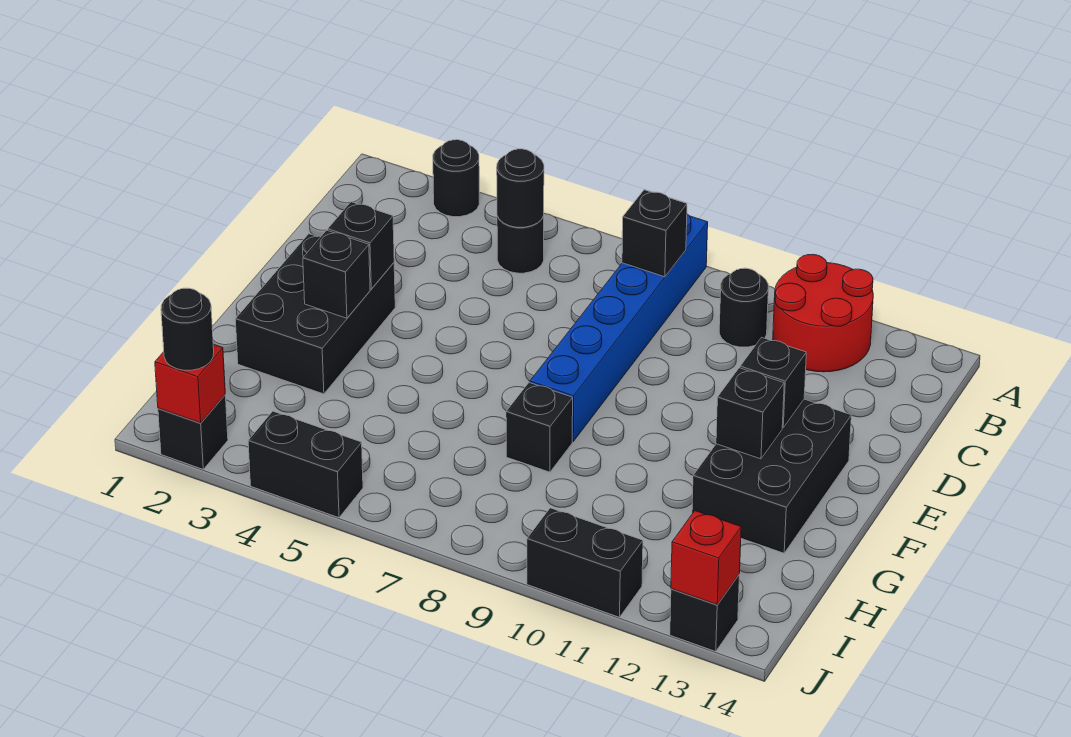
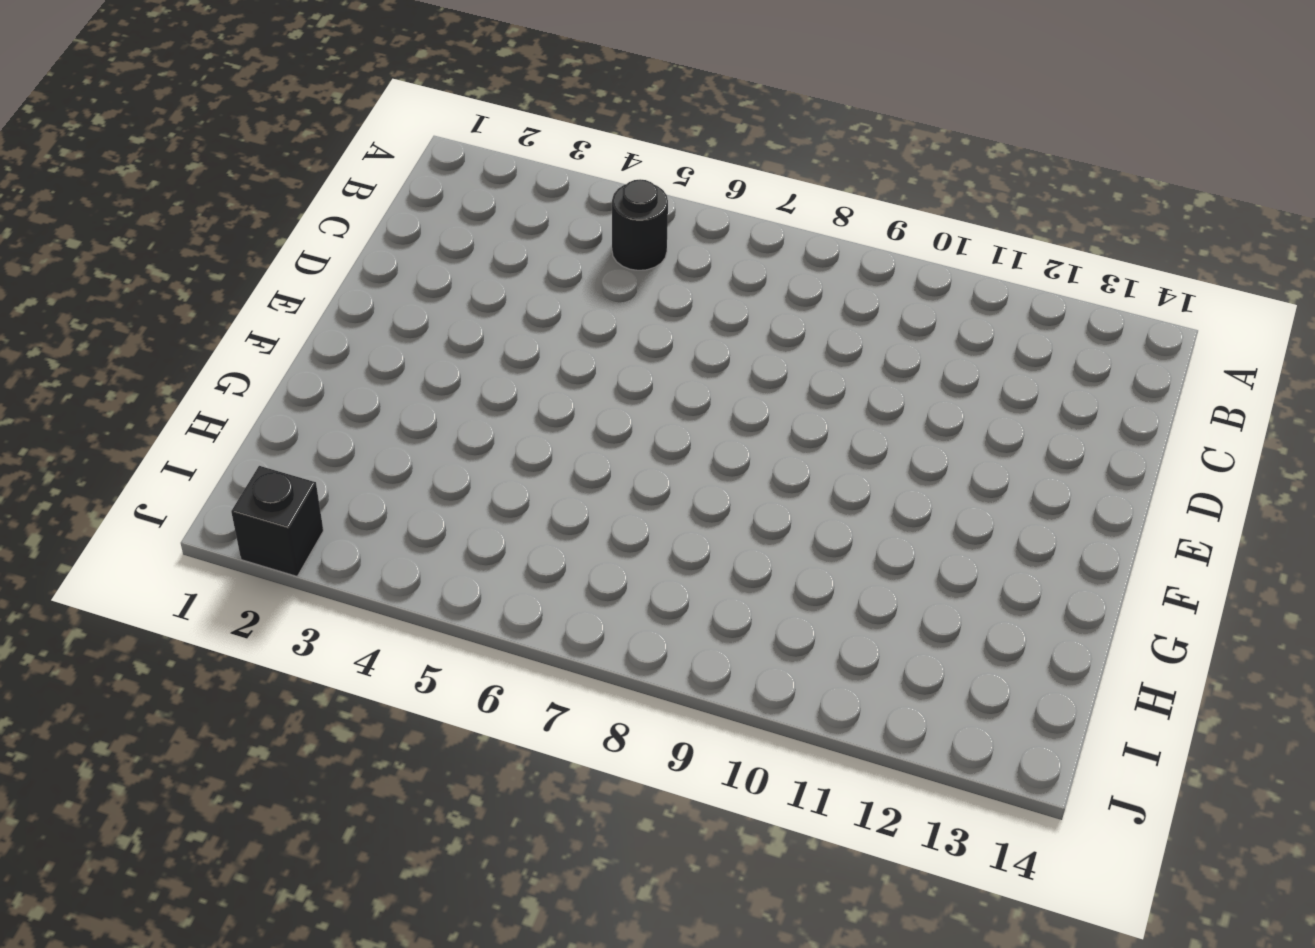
none -> black 1x1 round brick [433,140,479,217]
none -> blue 1x6 brick [530,214,708,441]
none -> red 2x2 round brick [773,255,873,372]

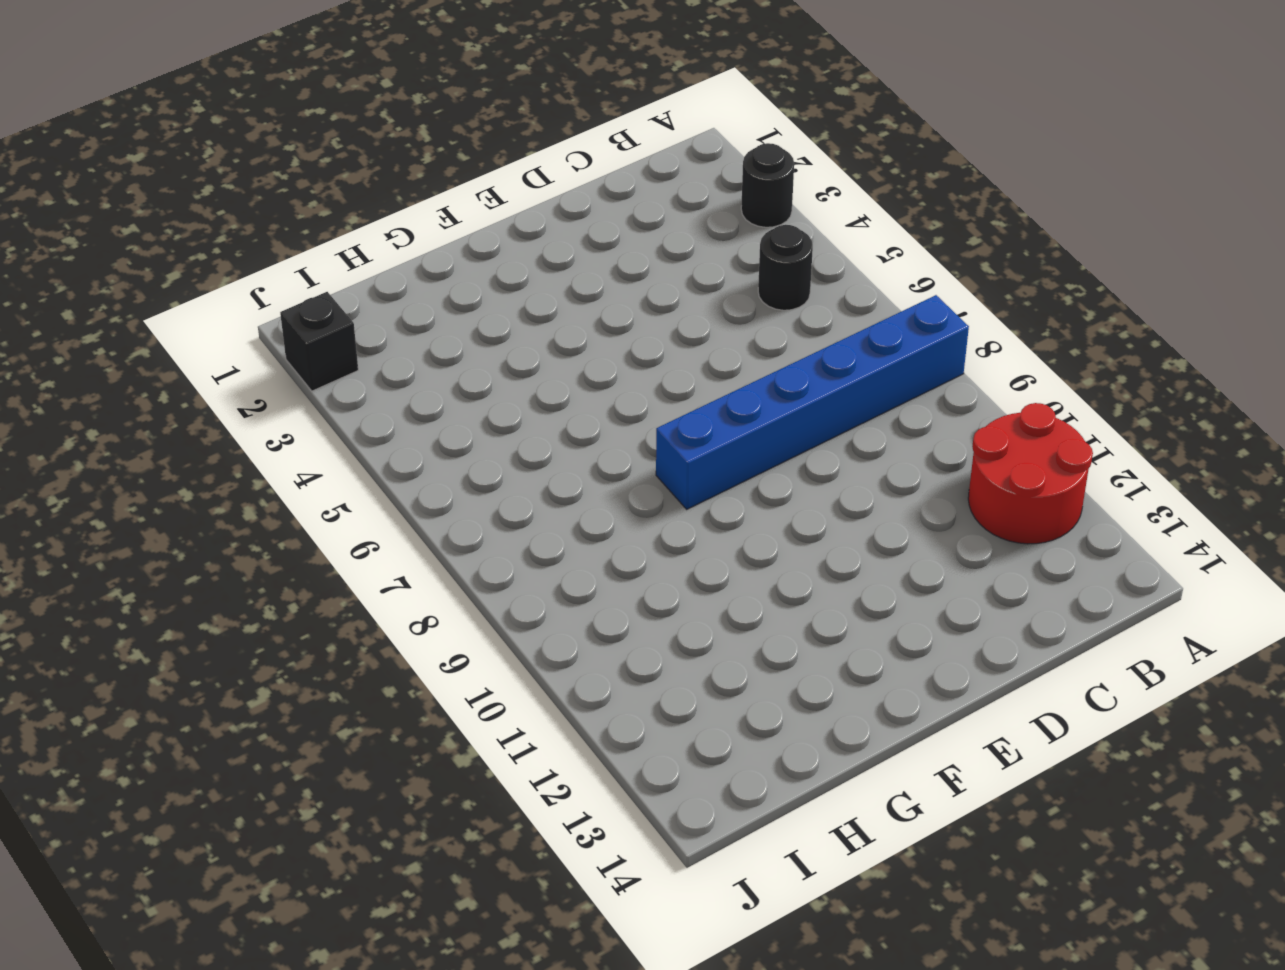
none -> black 1x1 round brick [719,268,768,347]
none -> black 2x3 brick [235,234,395,394]
none -> black 2x3 brick [692,399,851,553]

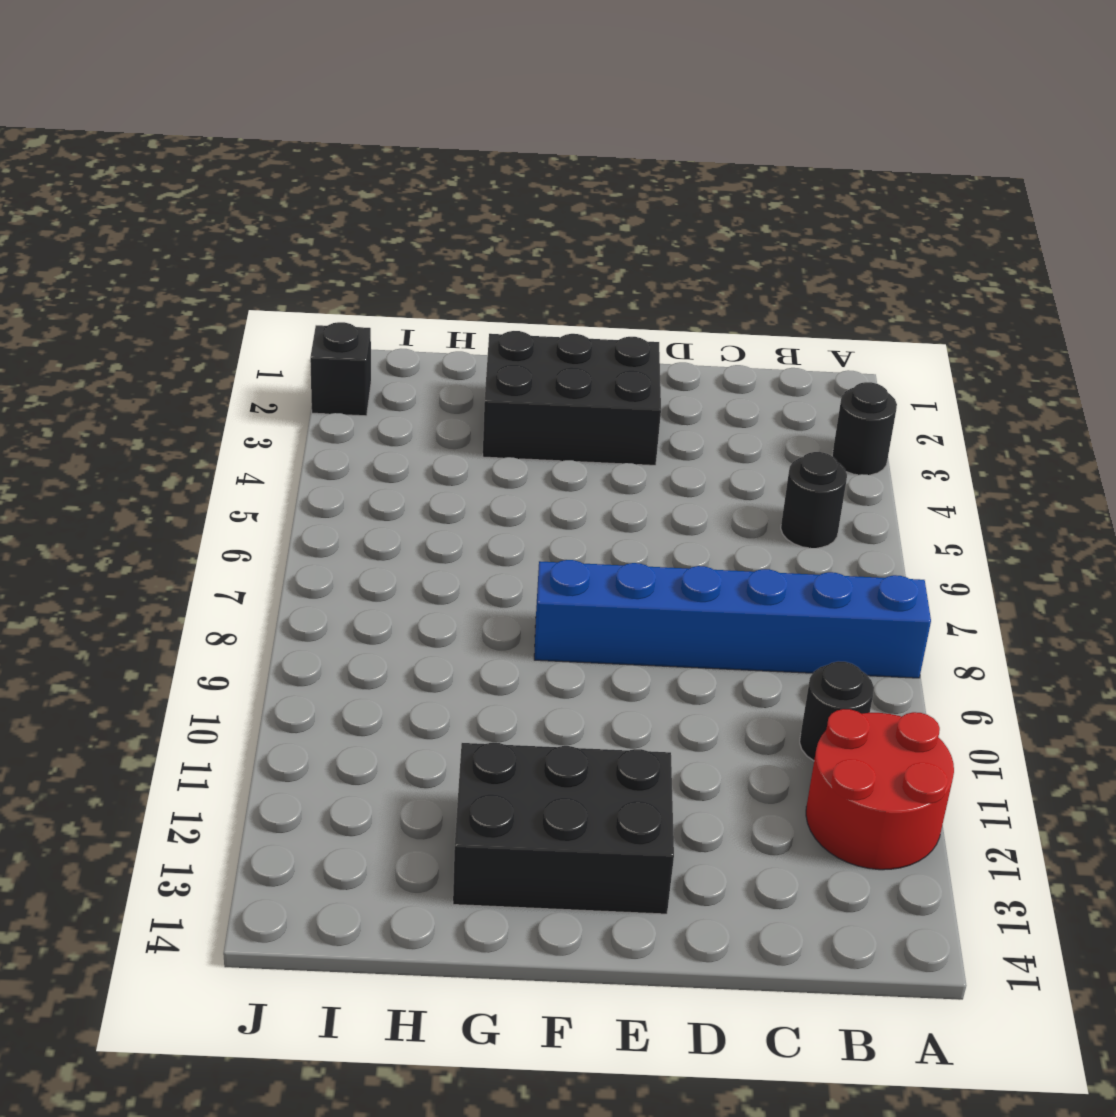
none -> black 1x1 brick [506,383,573,472]
none -> black 1x2 brick [248,411,363,518]
none -> black 1x2 brick [527,508,643,617]

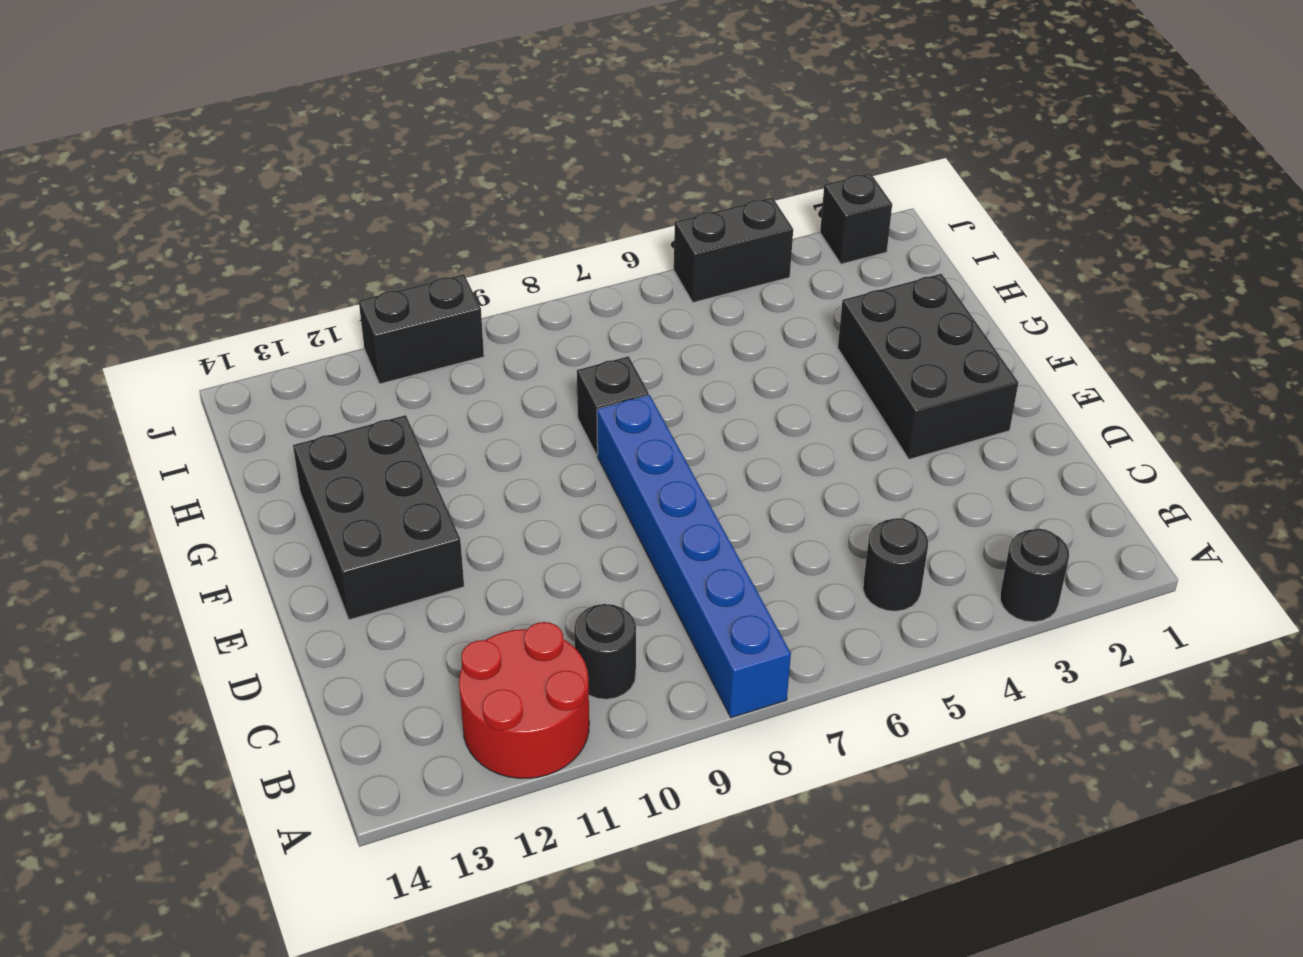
none -> black 1x1 brick [670,574,740,651]
none -> black 1x1 round brick [497,149,544,227]
none -> black 1x1 brick [622,190,687,277]

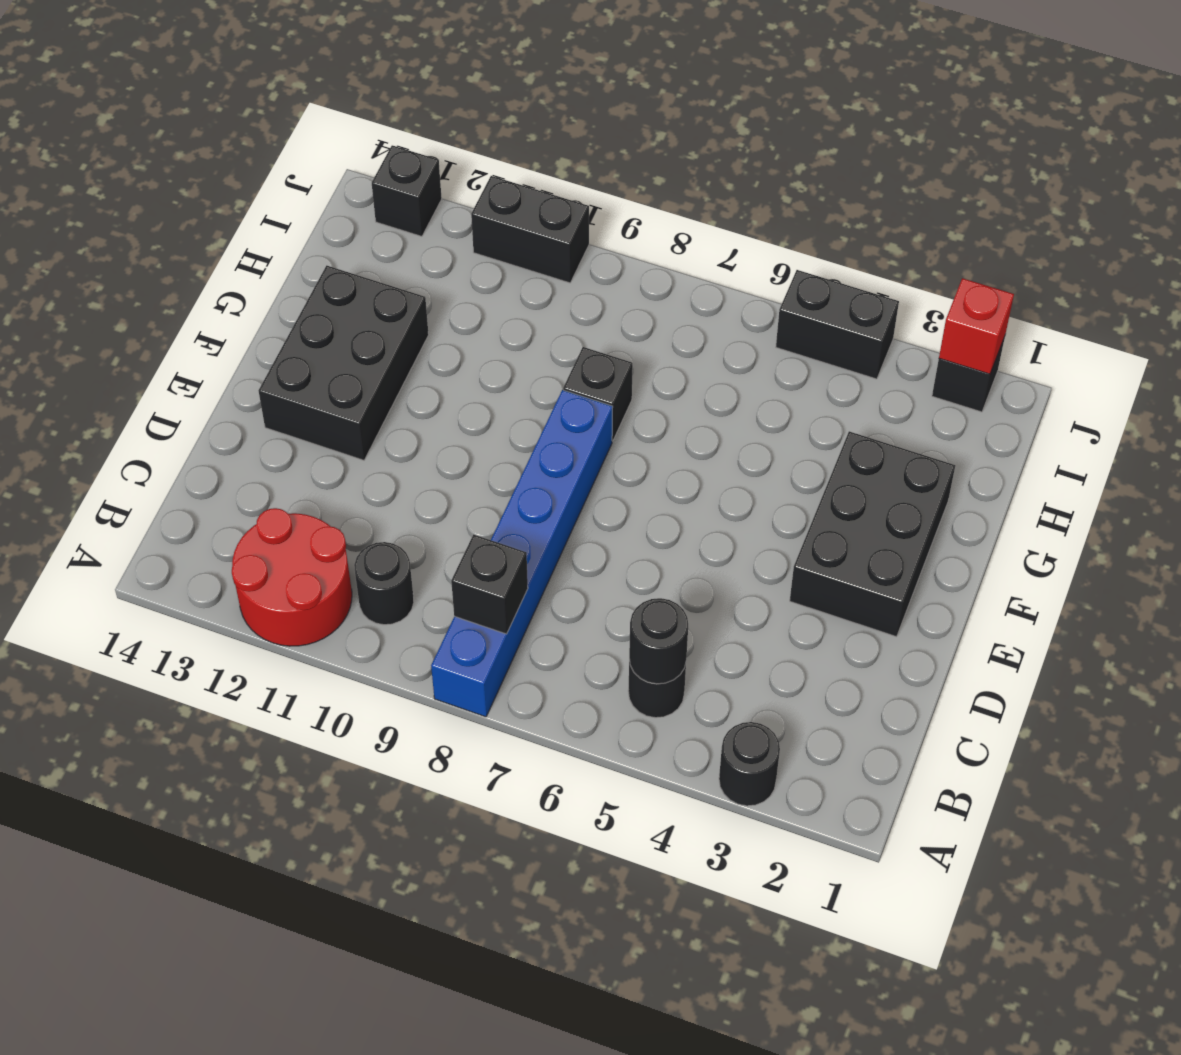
none -> black 1x1 brick [328,202,394,289]
none -> black 1x1 brick [740,337,806,428]
none -> black 1x1 brick [303,230,370,318]

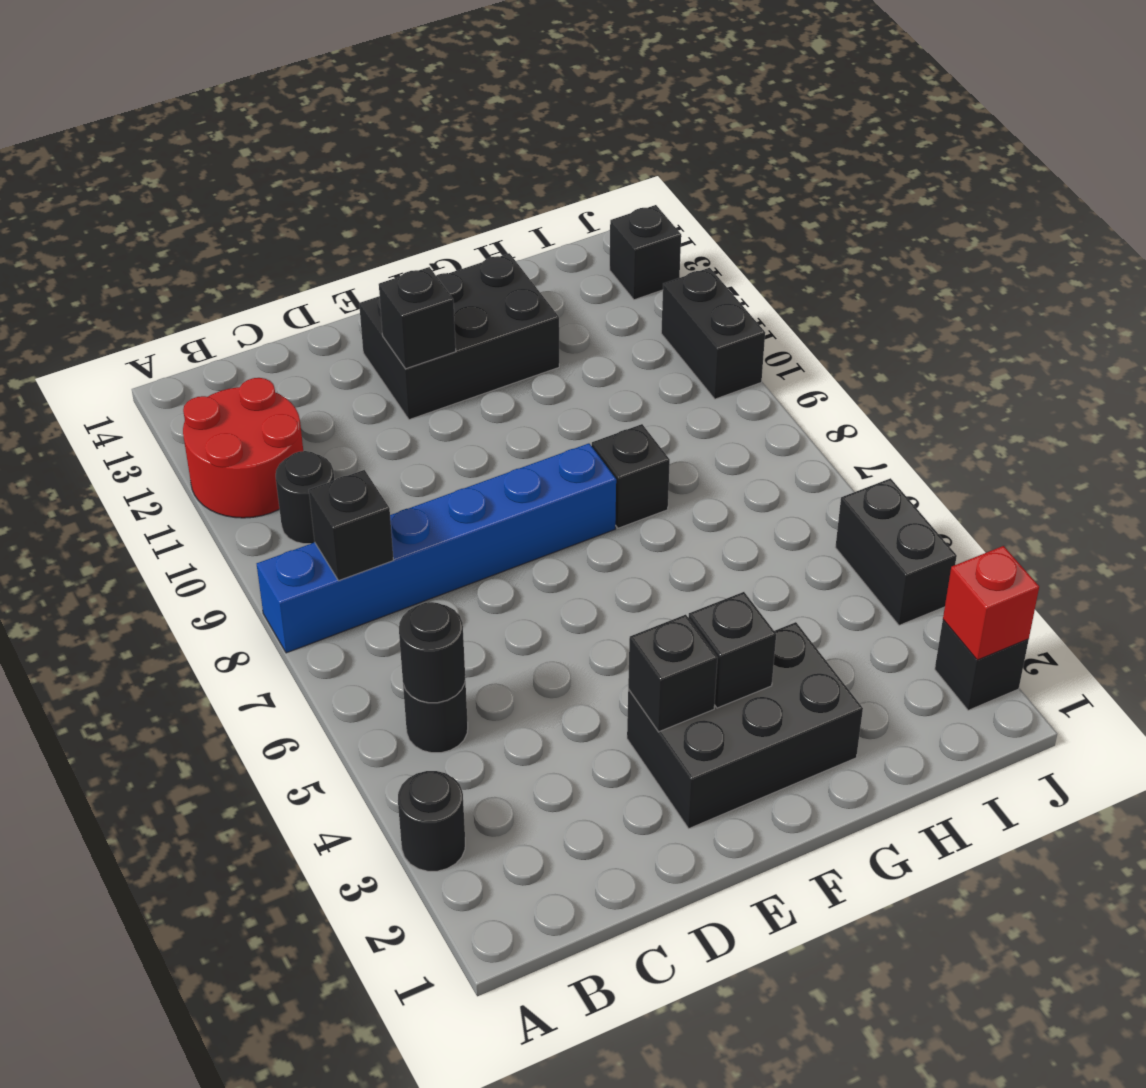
none -> black 1x1 brick [716,368,784,459]
none -> red 1x1 brick [671,511,741,605]
none -> black 1x1 round brick [161,288,214,370]

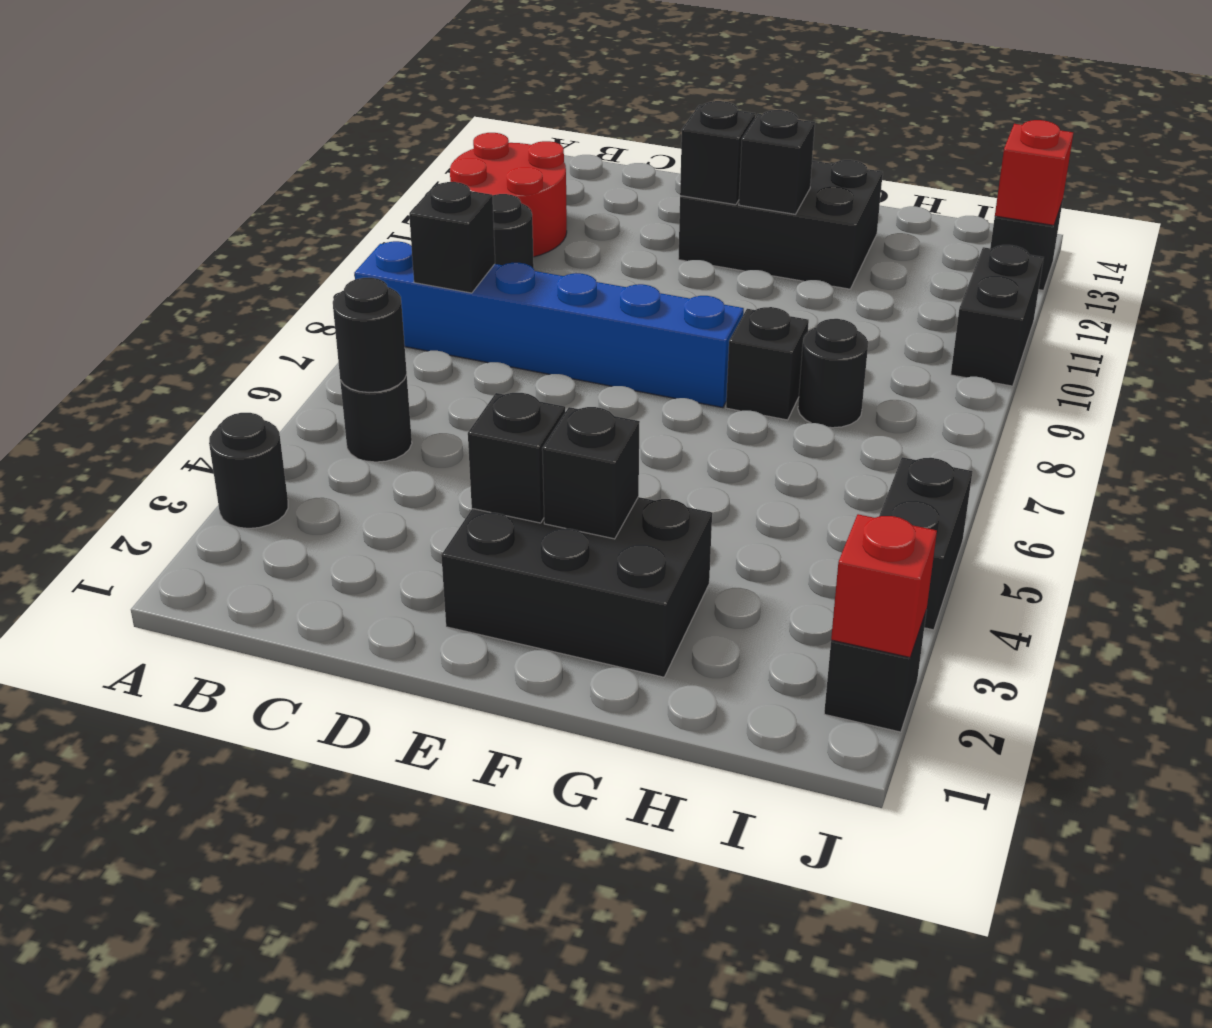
black 1x1 round brick [798,319,868,428] -> black 1x1 round brick moved to [161,288,214,370]

